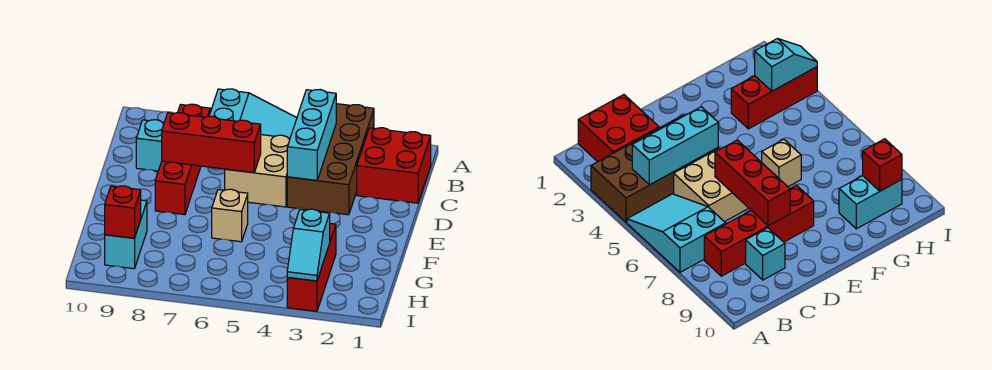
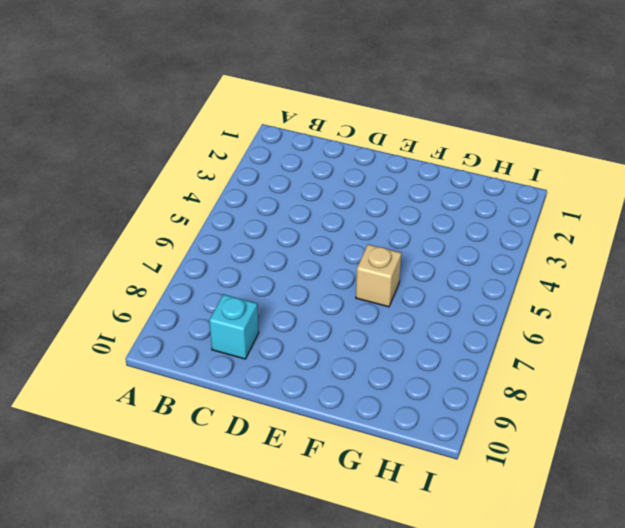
none -> brown 2x4 brick [287,104,374,215]
none -> cyan 2x3 slope [209,89,297,138]
none -> red 2x2 brick [357,128,431,203]

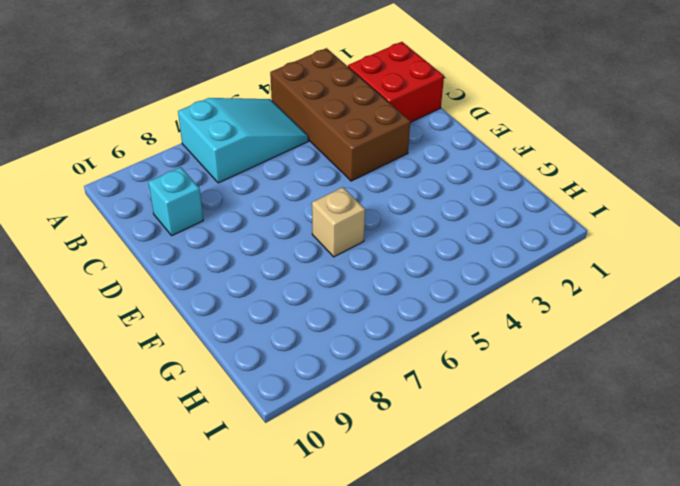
none -> red 1x4 brick [155,104,210,215]
none -> tan 2x2 brick [225,135,290,207]
none -> red 1x3 brick [287,224,336,311]

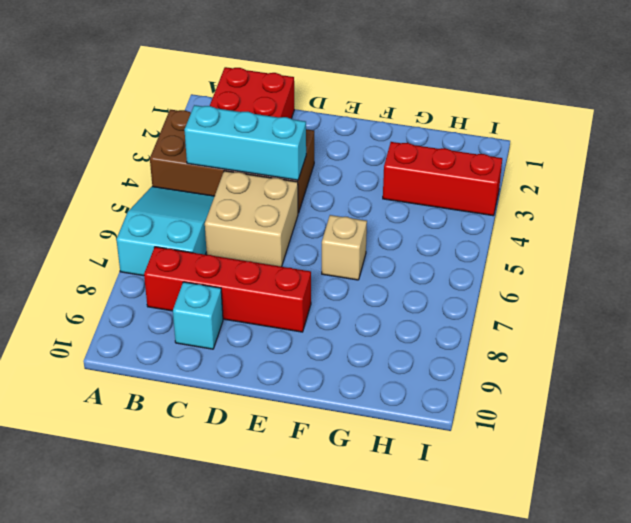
none -> cyan 1x2 brick [105,200,147,269]
none -> red 1x3 brick [162,113,261,173]
none -> cyan 1x2 slope [287,209,330,281]

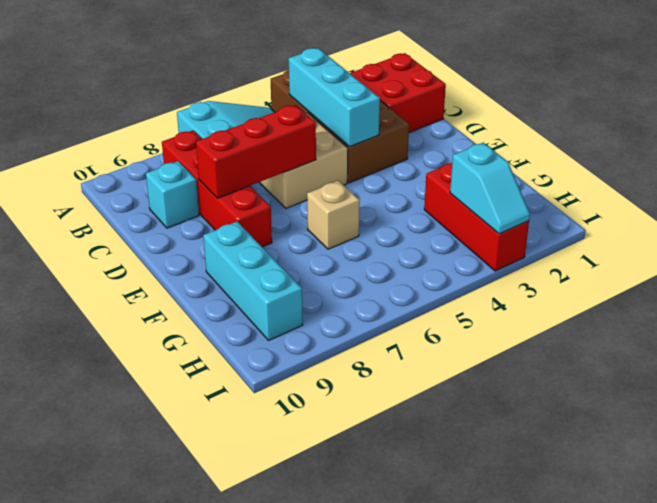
cyan 1x3 brick [203,222,303,340] -> cyan 1x2 brick [105,200,147,269]
none -> red 1x1 brick [105,186,141,238]

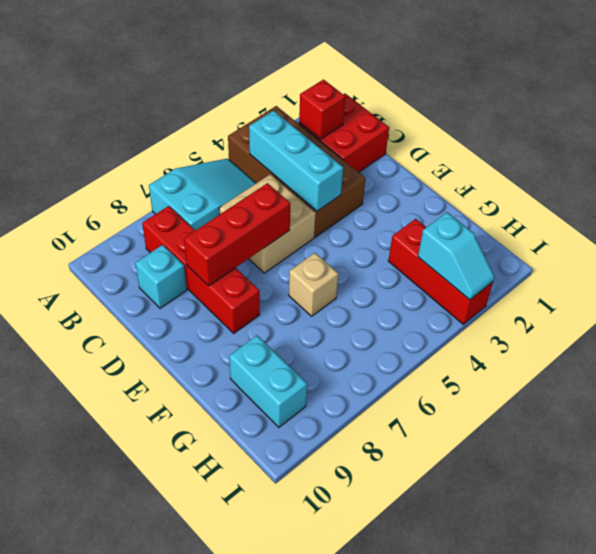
red 1x1 brick [299,80,345,139] -> red 1x1 brick moved to [105,186,141,238]

